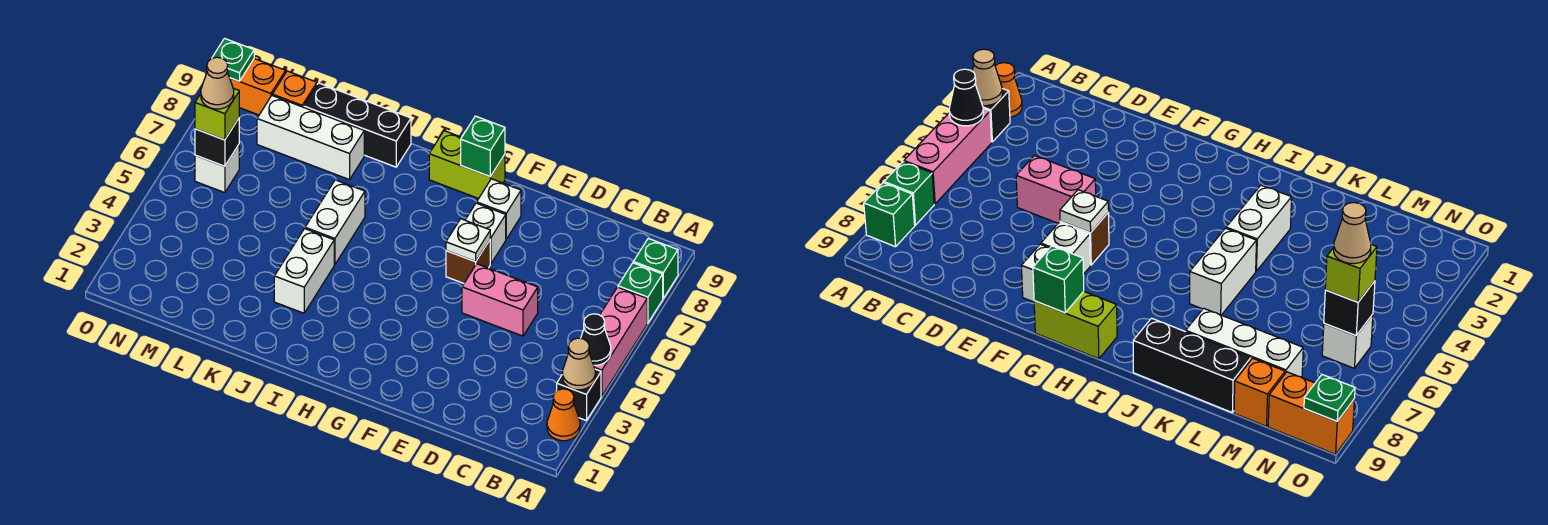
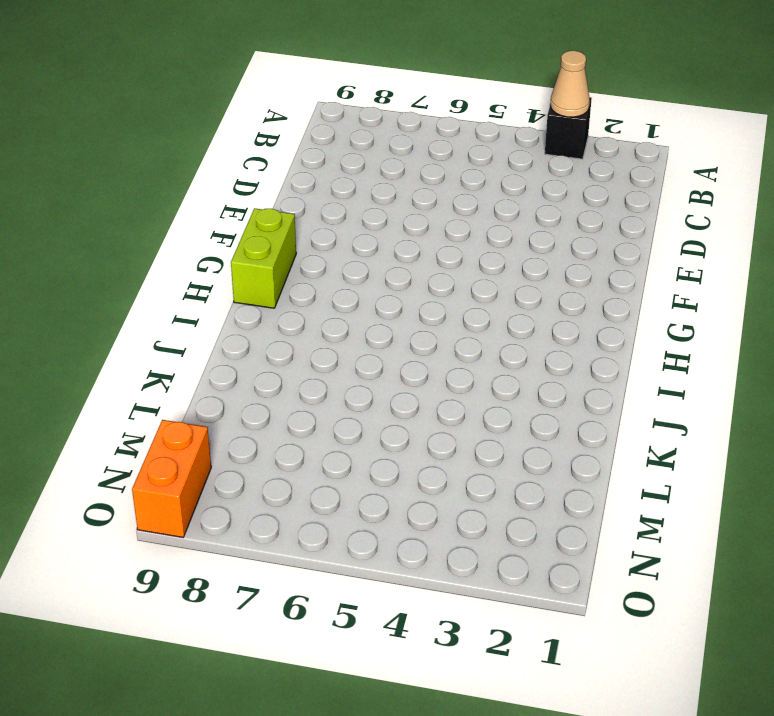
none -> orange 1x1 cone [547,389,580,441]
none -> pink 1x3 brick [594,287,647,396]
none -> green 1x1 brick [618,263,663,323]

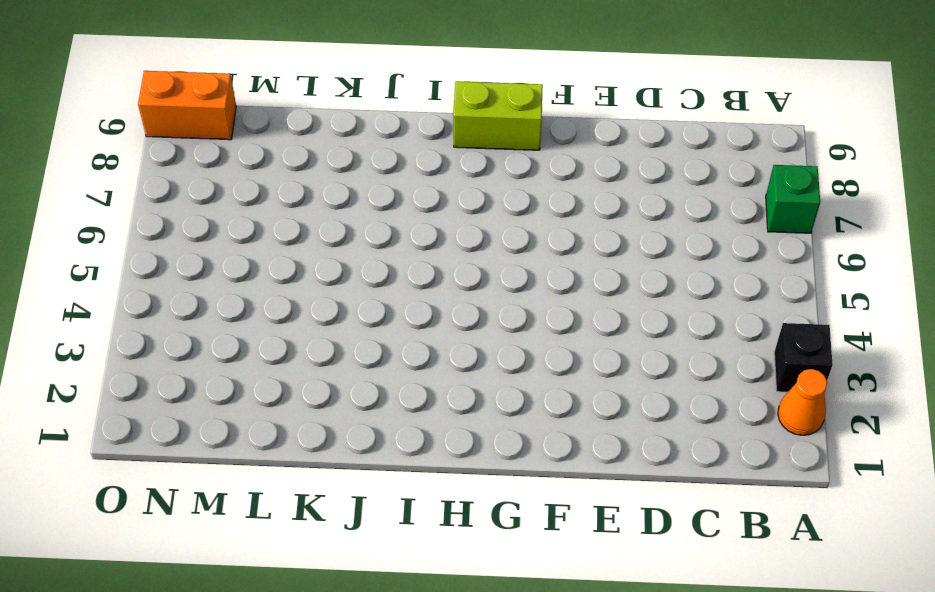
none -> pink 1x3 brick [594,287,647,396]
none -> green 1x1 brick [633,238,678,298]
none -> pink 1x2 brick [462,264,538,336]

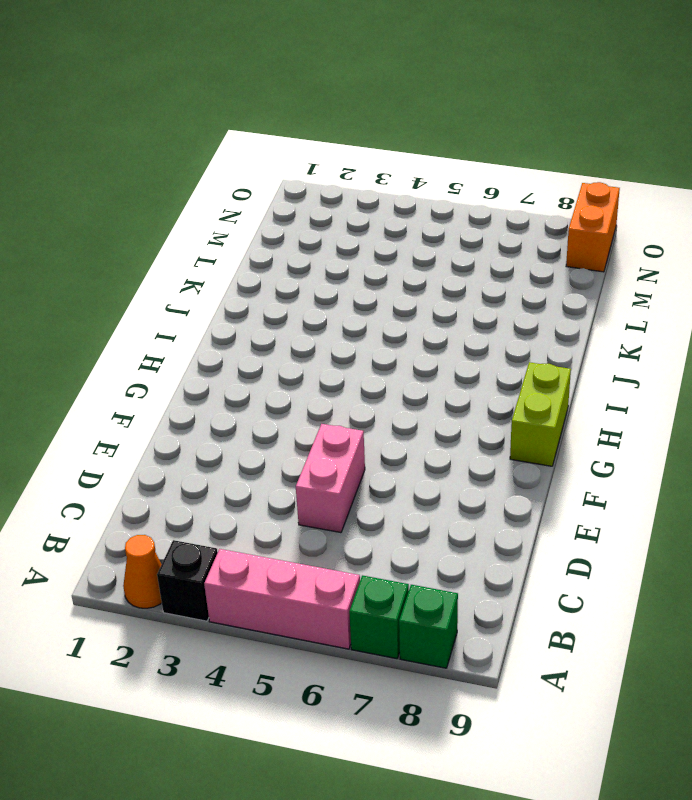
none -> brown 1x1 brick [446,240,490,283]
none -> white 1x1 brick [465,203,506,263]
none -> white 1x1 brick [477,179,521,239]

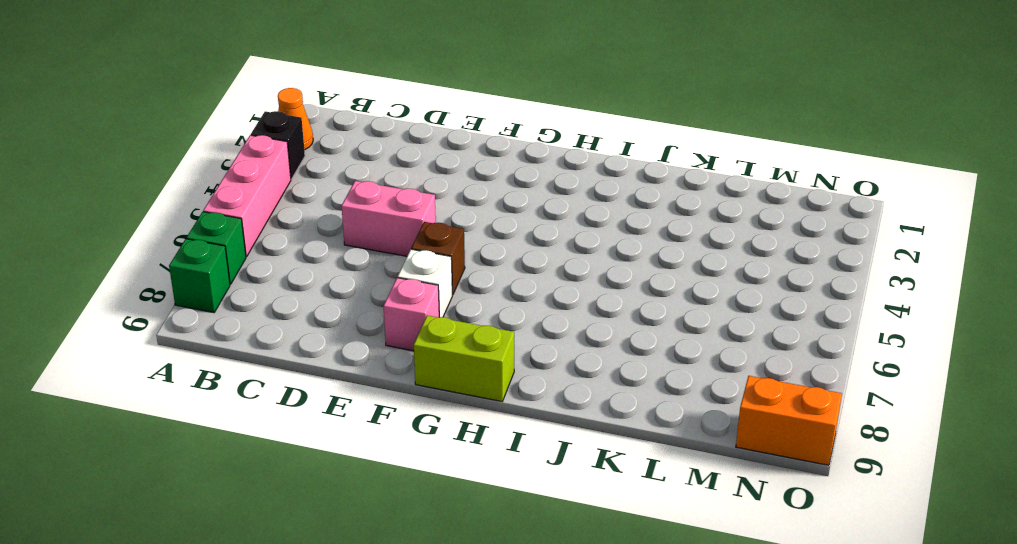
pink 1x1 brick [383,278,439,351] -> white 1x1 brick [477,179,521,239]
none -> white 1x2 brick [274,229,334,313]
none -> white 1x2 brick [305,180,365,265]
none -> black 1x3 brick [304,83,411,167]

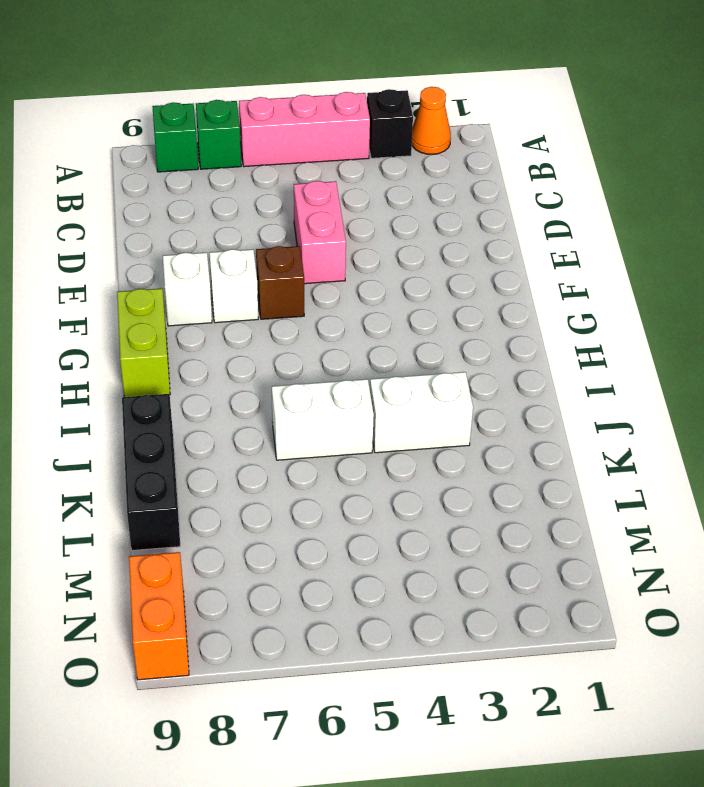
none -> white 1x3 brick [257,96,364,180]
none -> orange 1x1 brick [272,71,317,107]
none -> white 1x1 brick [195,145,239,193]

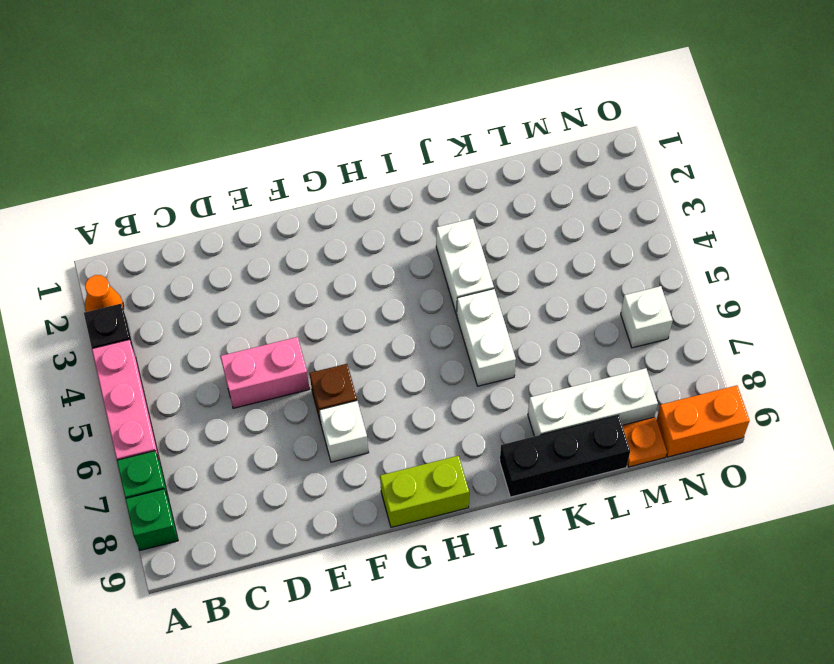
orange 1x1 plate [622,417,667,467] -> orange 1x1 brick [272,71,317,107]
none -> white 1x1 brick [477,179,521,239]
none -> tan 1x1 cone [562,338,595,390]
none -> black 1x1 cone [581,314,611,365]

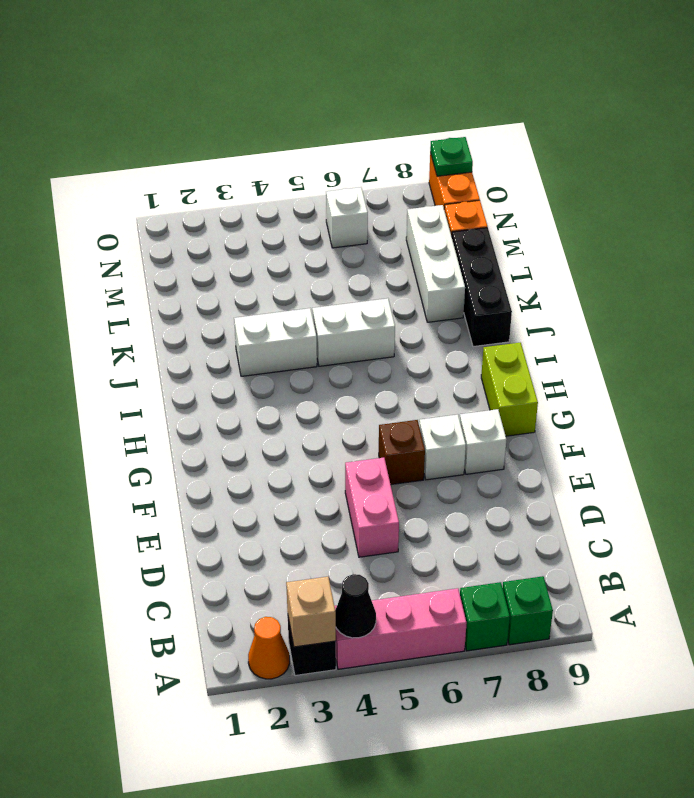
tan 1x1 brick [286,577,336,647] -> tan 1x1 cone [562,338,595,390]
none -> white 1x1 plate [446,219,490,262]
none -> green 1x1 brick [461,116,505,176]
none -> black 1x1 brick [195,118,239,166]

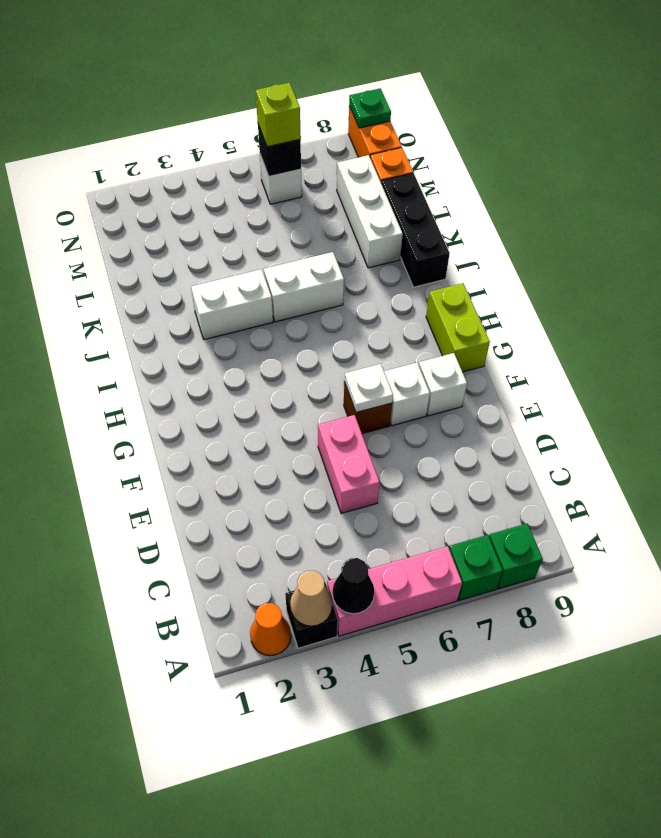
none -> green 1x1 brick [461,116,505,176]
none -> tan 1x1 cone [201,57,234,109]

